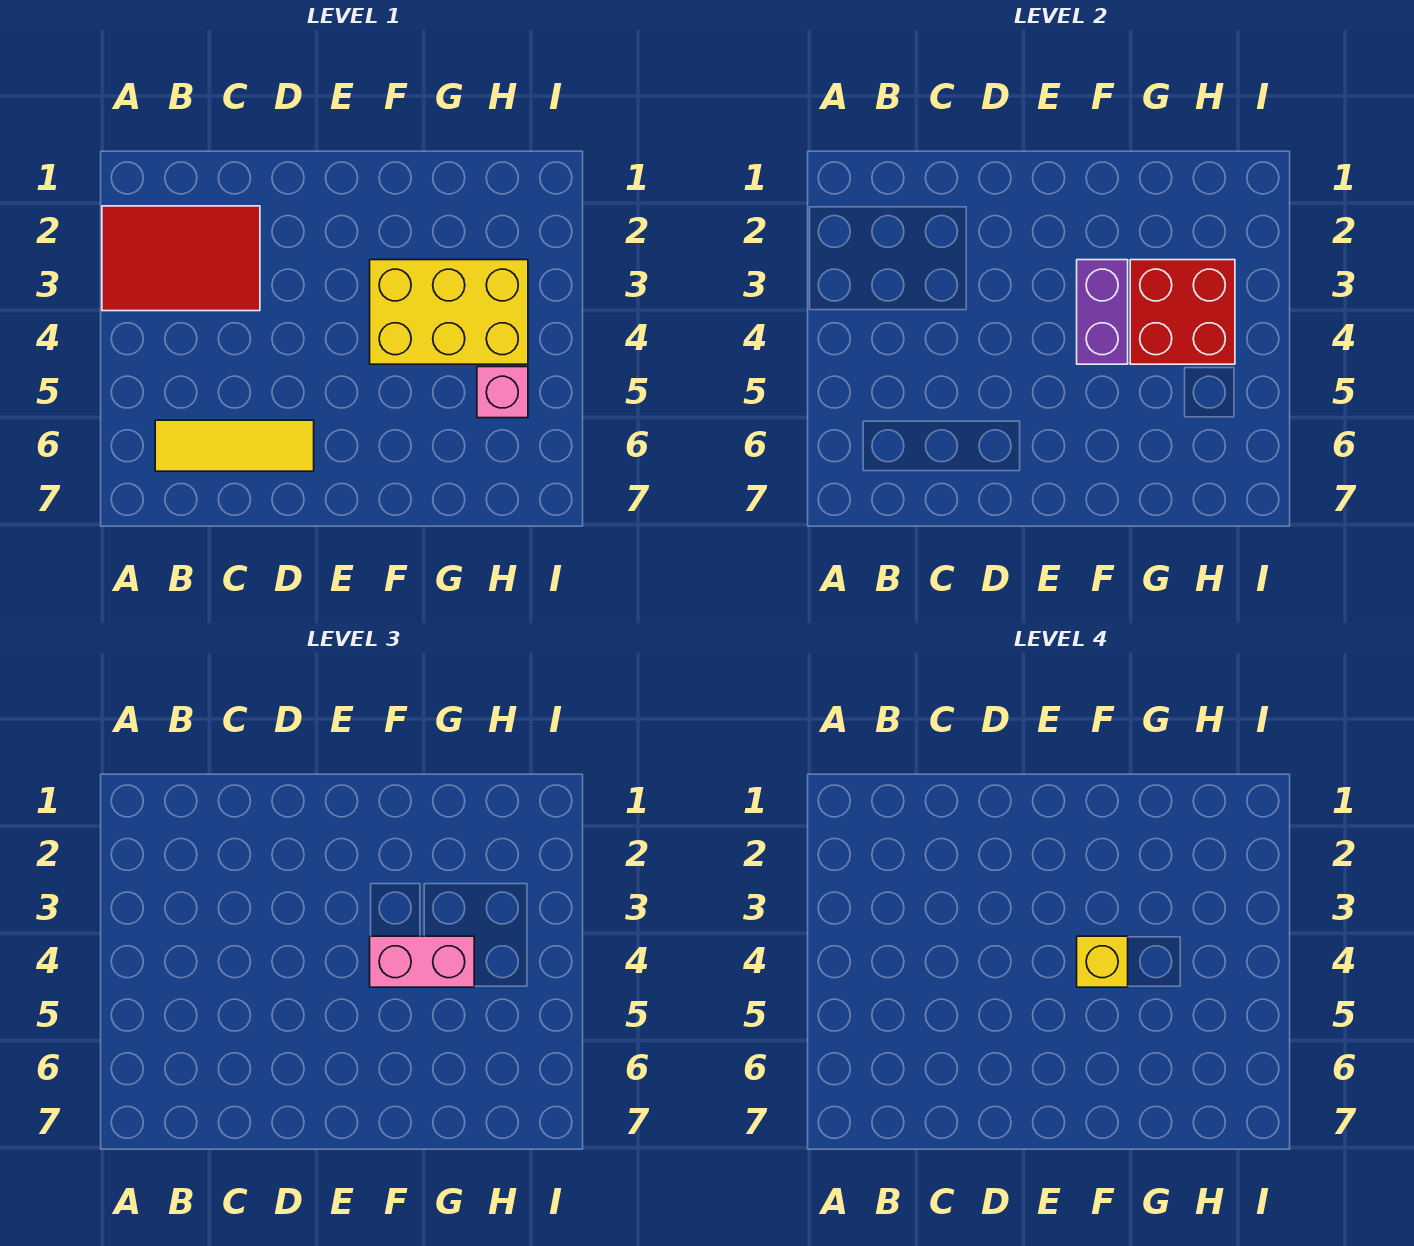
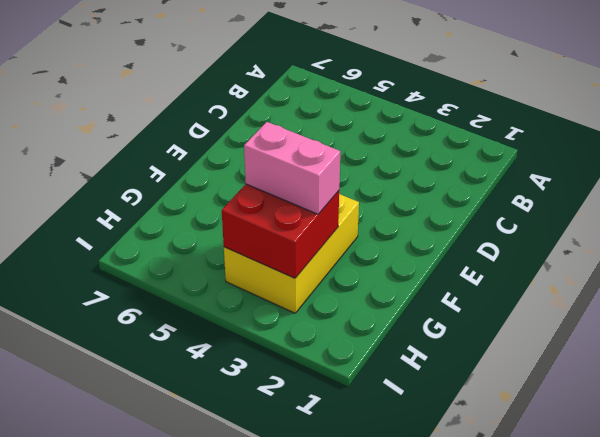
pink 1x2 brick [244,122,340,214] -> pink 1x2 brick turned to [370,936,474,987]
none -> red 2x3 tile [102,206,260,311]
none -> yellow 1x3 tile [155,420,314,471]

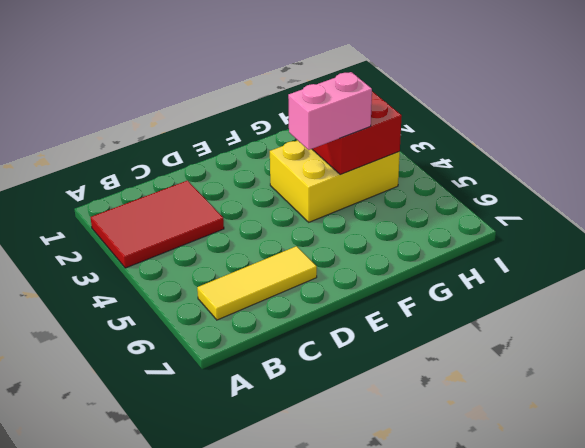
none -> pink 1x1 brick [477,367,528,418]
none -> purple 1x2 brick [1077,260,1128,364]

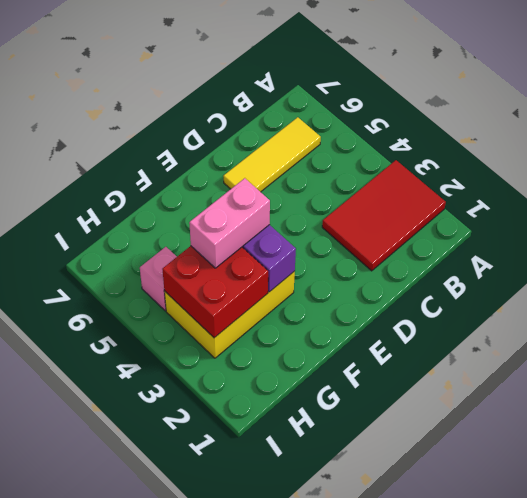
none -> yellow 1x1 brick [1077,936,1128,987]

